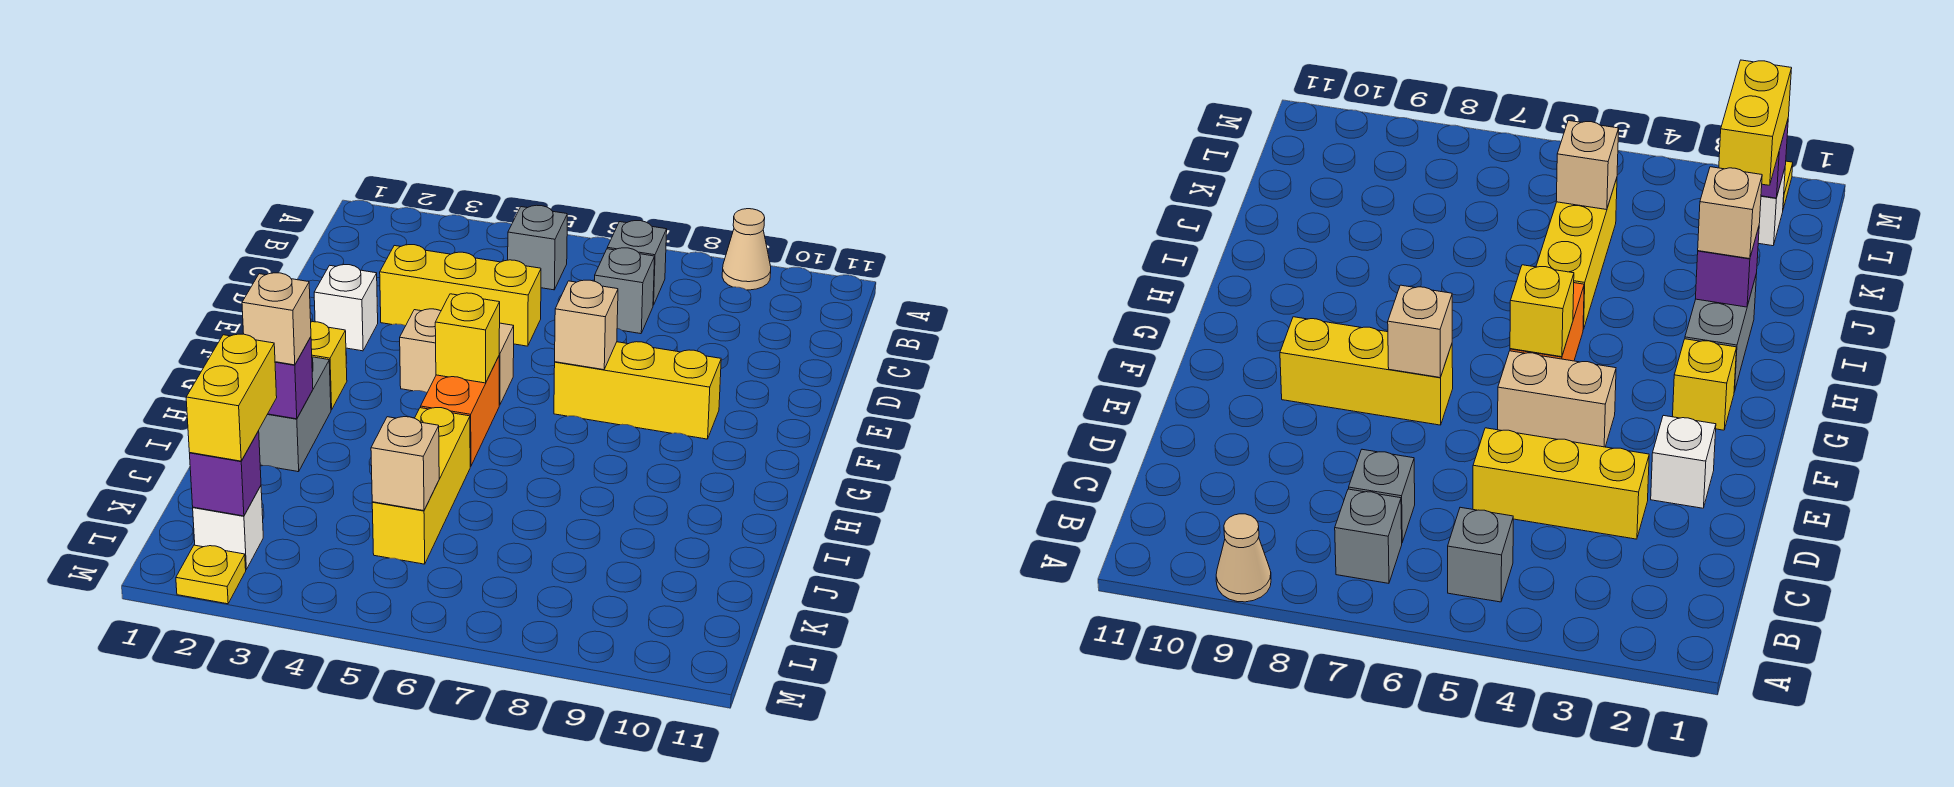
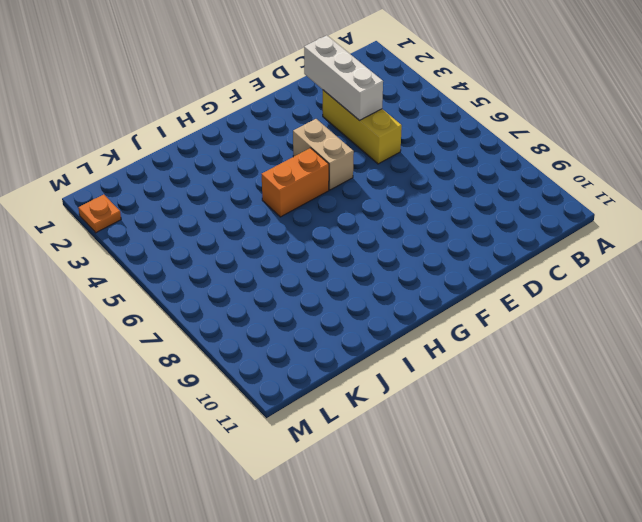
white 1x3 brick [304,35,383,121] -> none
orange 1x1 plate [79,195,121,233] -> yellow 1x1 plate [176,545,246,604]
none -> tan 1x1 cone [722,209,771,290]
none -> grey 1x1 brick [508,205,567,290]
none -> grey 1x1 brick [607,221,667,305]

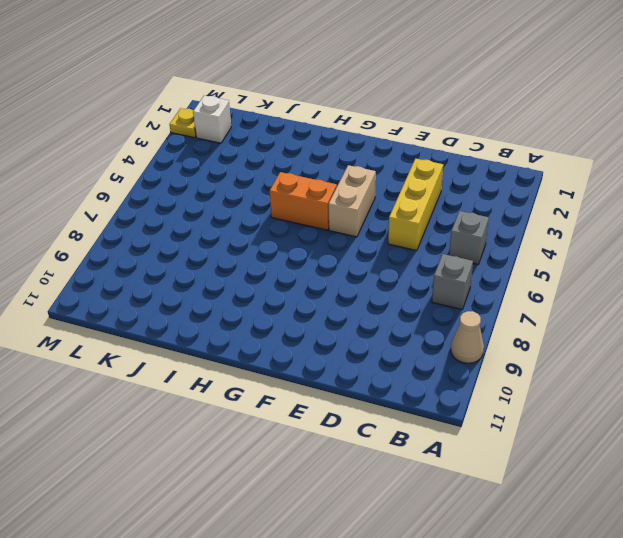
none -> grey 1x1 brick [595,248,655,334]
none -> white 1x1 brick [314,265,378,351]
none -> yellow 1x3 brick [554,342,721,439]

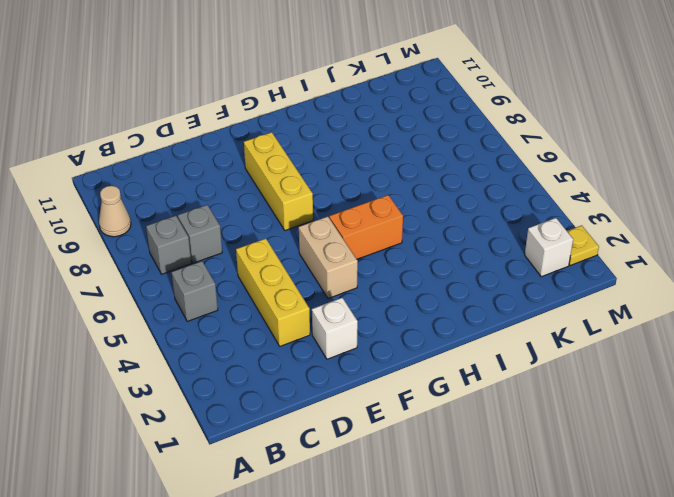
none -> yellow 1x1 brick [311,322,347,410]
none -> grey 1x2 brick [258,357,331,472]
none -> yellow 1x3 brick [372,408,470,564]

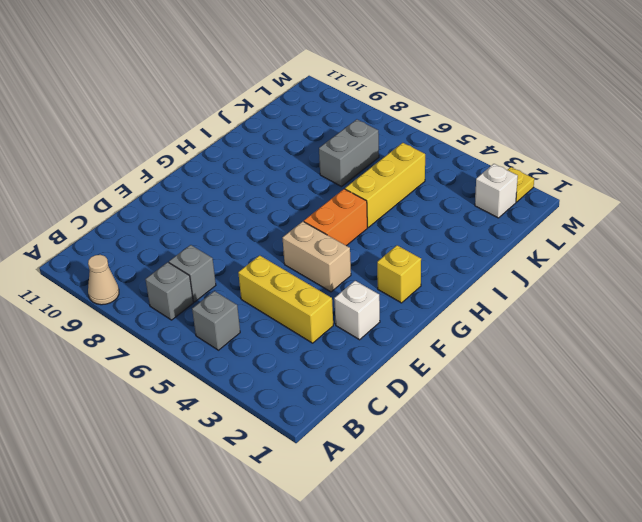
grey 1x2 brick [319,119,379,187] -> grey 1x2 brick moved to [258,357,331,472]
none -> yellow 1x3 brick [554,342,721,439]
none -> tan 1x1 brick [555,280,618,370]
none -> yellow 1x1 brick [435,293,500,383]

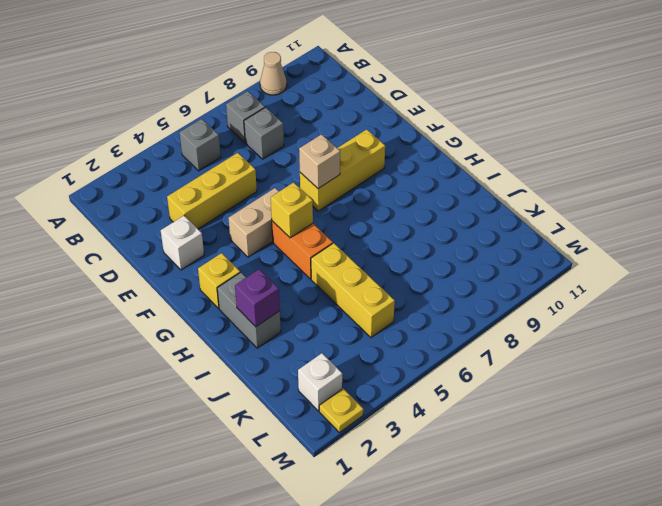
none -> tan 1x1 brick [371,417,439,511]
none -> purple 1x1 brick [190,431,261,516]
none -> tan 1x1 brick [242,273,311,365]

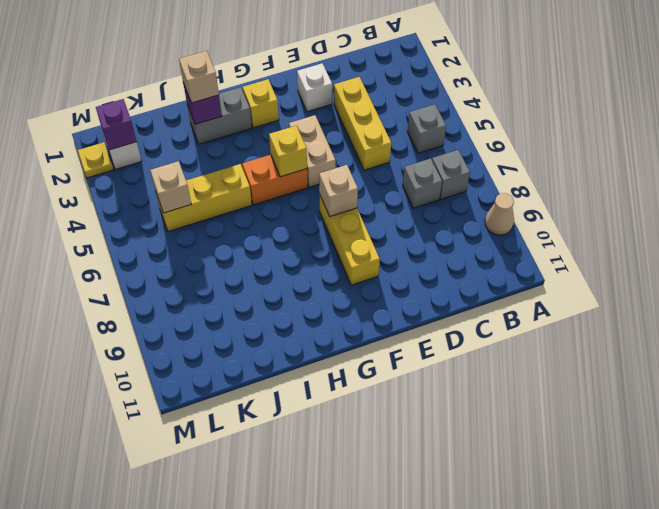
none -> yellow 1x2 brick [186,334,277,461]

